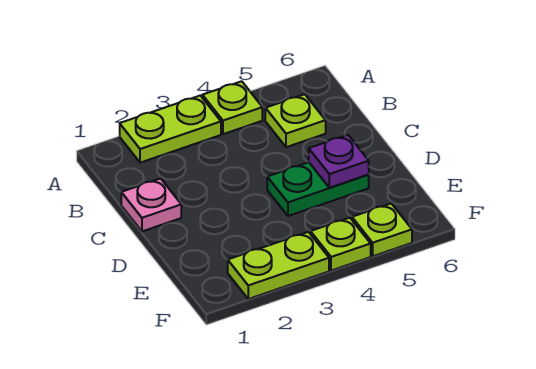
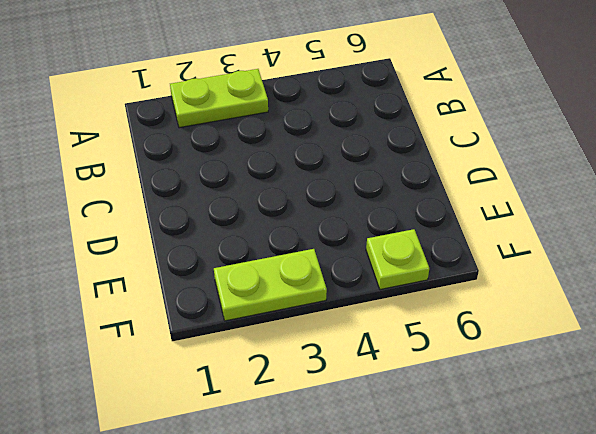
none -> lime 1x1 plate [202,81,262,134]
none -> lime 1x1 plate [265,94,326,147]

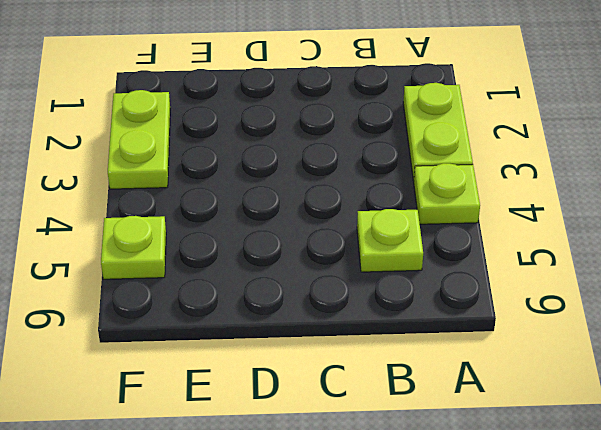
none -> pink 1x1 plate [121,179,181,231]
none -> green 1x2 plate [267,162,369,216]

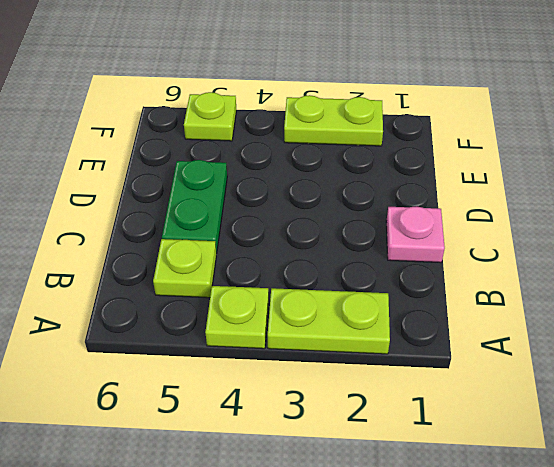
green 1x2 plate [162,160,227,253] -> green 1x2 plate turned to [267,162,369,216]
none -> lime 1x1 plate [311,218,371,271]
none -> purple 1x1 plate [309,135,369,188]

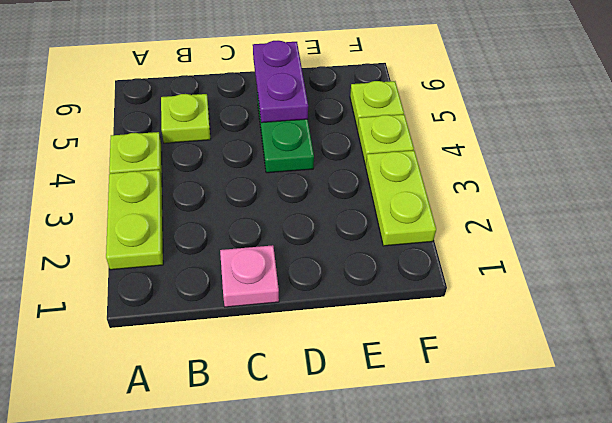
purple 1x2 plate [253,41,308,123] -> purple 1x1 plate [309,135,369,188]

